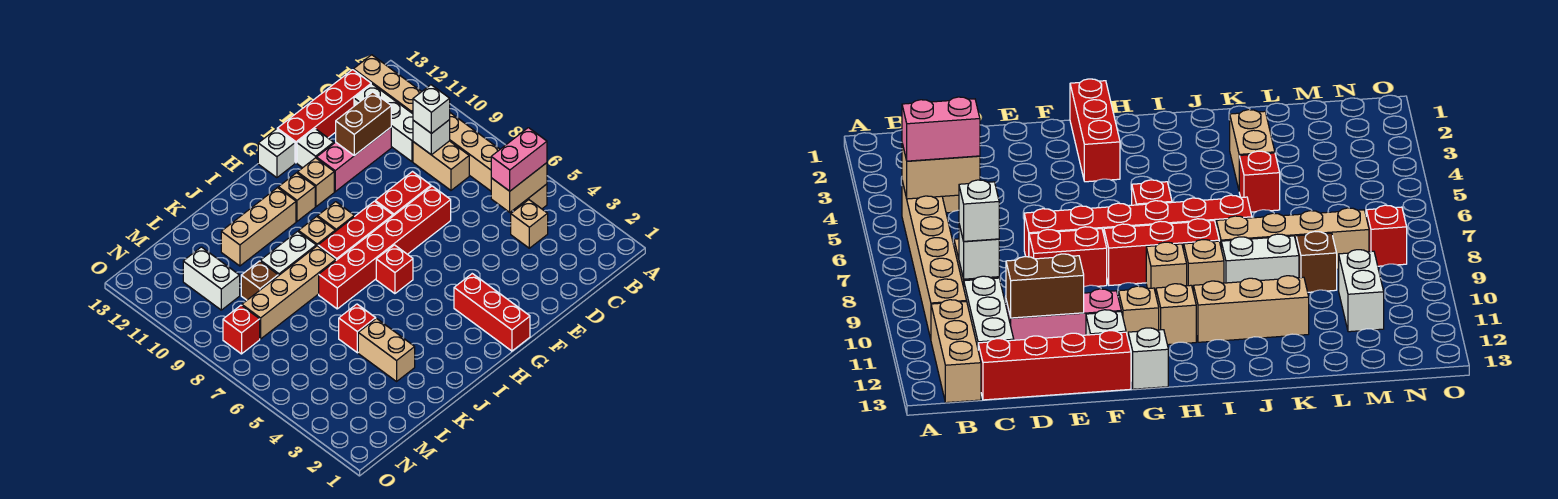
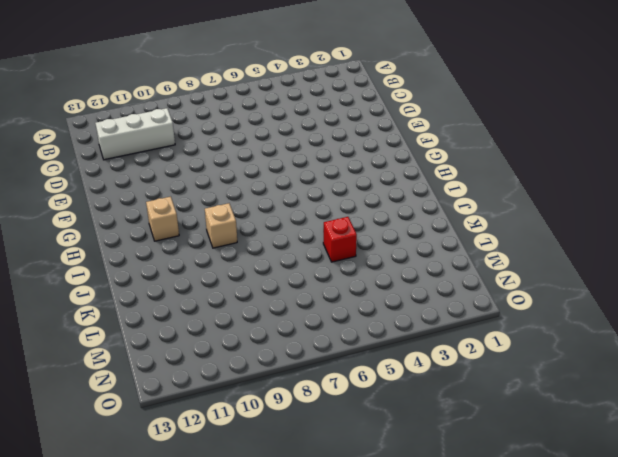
none -> tan 1x6 brick [412,112,547,209]
none -> tan 1x3 brick [354,55,422,113]
none -> tan 1x1 brick [511,200,548,248]
none -> tan 1x2 brick [413,141,469,190]

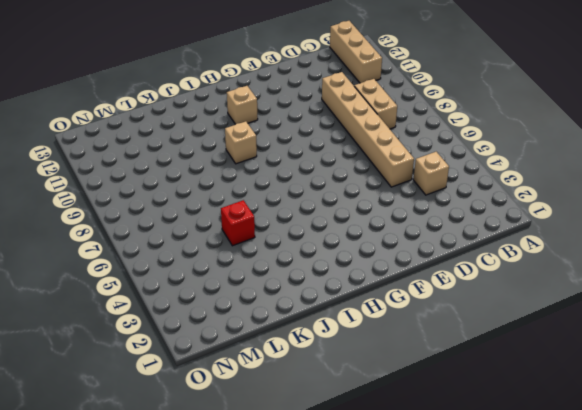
tan 1x6 brick [322,72,414,187] -> tan 1x6 brick moved to [412,112,547,209]
none -> white 1x3 brick [354,84,413,162]
none -> red 1x4 brick [277,70,371,163]
none -> pink 1x3 brick [317,128,391,192]
none -> red 1x6 brick [319,186,451,309]

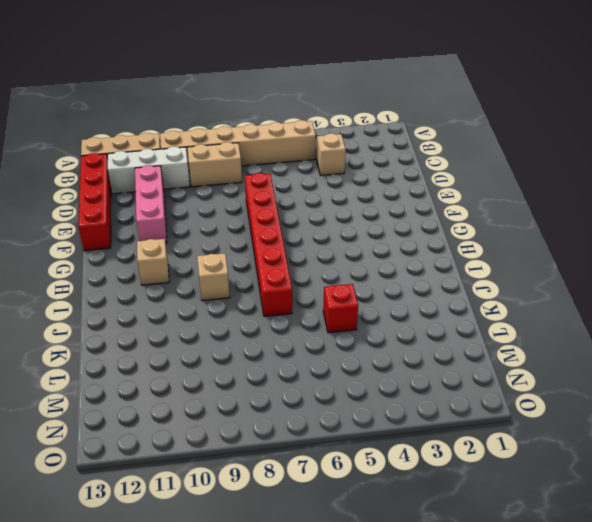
none -> red 1x2 brick [375,172,431,216]
none -> white 1x1 brick [297,129,334,168]
none -> red 1x3 brick [454,274,530,351]
none -> red 1x3 brick [318,201,393,260]

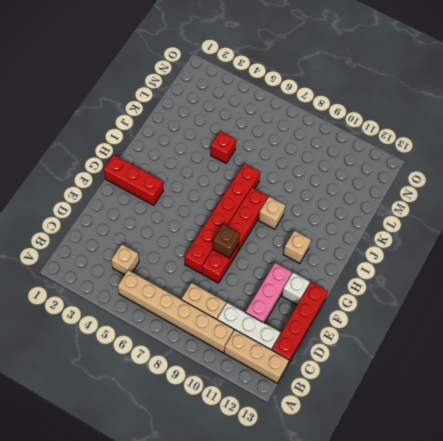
brown 1x1 brick [213,225,240,258] -> brown 1x1 brick moved to [241,261,278,300]
none -> tan 1x1 brick [297,158,334,207]
none -> white 1x1 brick [258,129,295,178]
none -> red 1x1 brick [376,245,413,294]
none -> tan 1x1 brick [318,202,354,231]

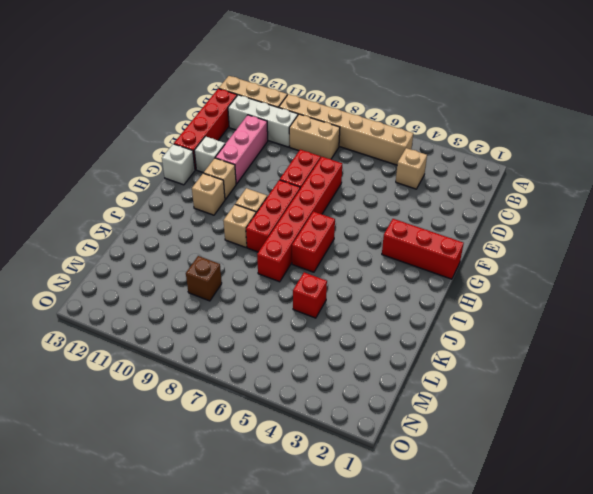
red 1x2 brick [292,211,335,272] -> red 1x1 brick [376,245,413,294]
none -> tan 1x3 brick [221,188,296,266]
none -> tan 1x4 brick [242,246,336,339]
none -> white 1x2 brick [260,231,316,276]
none -> tan 1x2 brick [358,319,415,381]

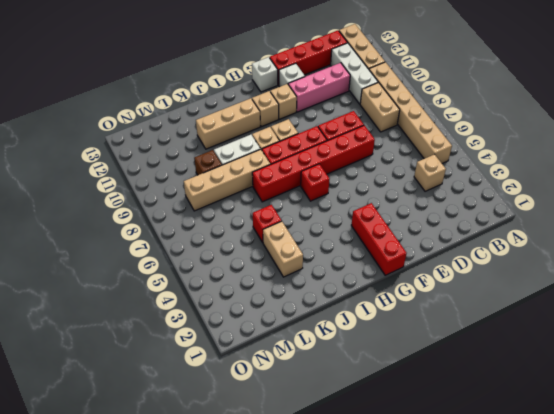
none -> white 1x2 brick [183,247,240,310]
none -> red 1x1 brick [223,305,260,354]
none -> tan 1x2 brick [491,163,547,212]
none -> white 1x1 brick [413,120,450,155]

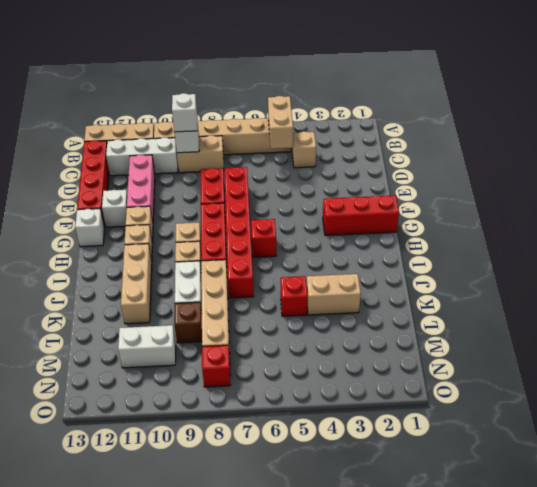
none -> brown 1x2 brick [336,92,391,156]
none -> pink 1x2 brick [491,128,547,191]

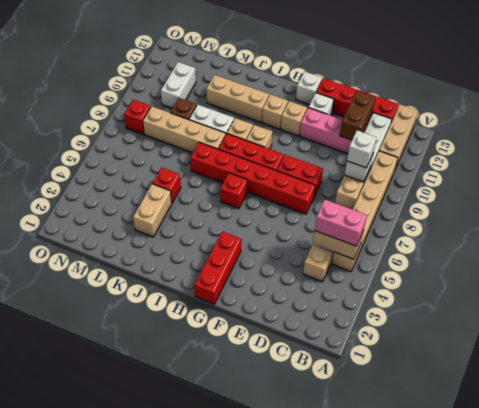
brown 1x2 brick [340,91,375,140] -> brown 1x2 brick turned to [336,92,391,156]

